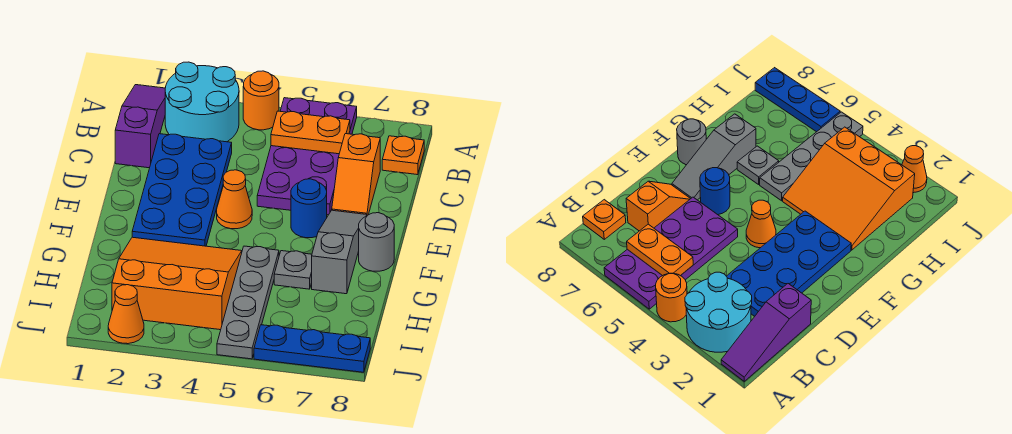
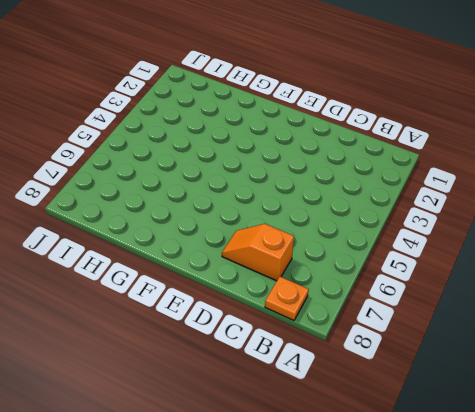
none -> purple 1x3 slope [115,85,165,168]
none -> cyan 2x2 round brick [165,62,239,142]
none -> orange 1x1 round brick [243,71,279,130]

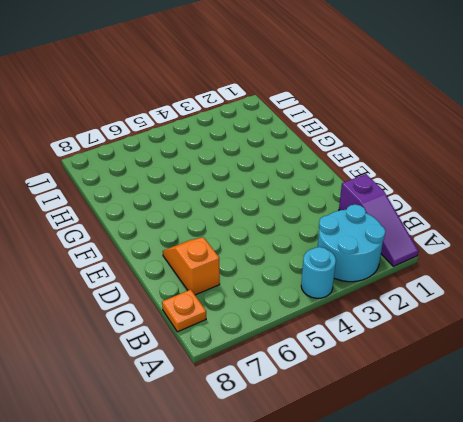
cyan 1x1 round brick [301,247,336,298] -> orange 1x1 round brick [243,71,279,130]
none -> purple 2x4 plate [257,98,357,215]
none -> blue 2x4 plate [132,134,232,246]
none -> orange 1x1 cone [217,170,252,229]

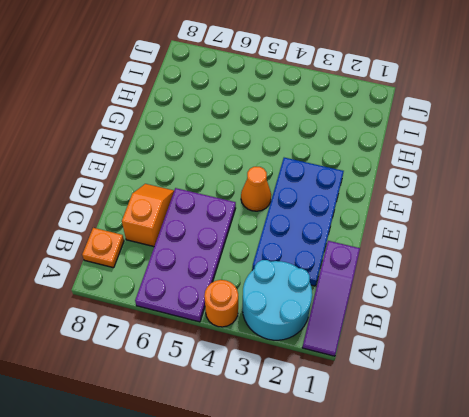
none -> blue 1x1 round brick [291,179,327,238]
none -> grey 1x3 slope [312,210,367,294]
none -> grey 1x1 round brick [359,213,394,271]

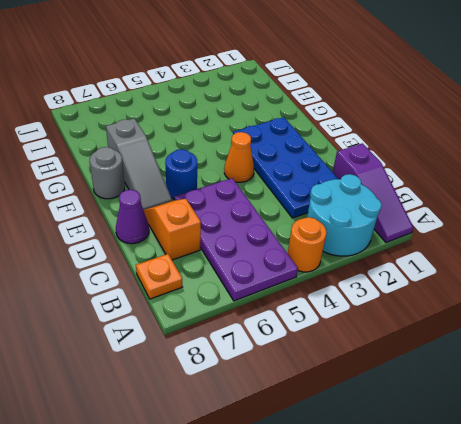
purple 1x1 cone [116,190,149,244] -> none
none -> orange 3x3 slope [112,237,242,330]
none -> grey 1x4 plate [217,246,279,359]
none -> grey 1x1 plate [274,251,312,289]

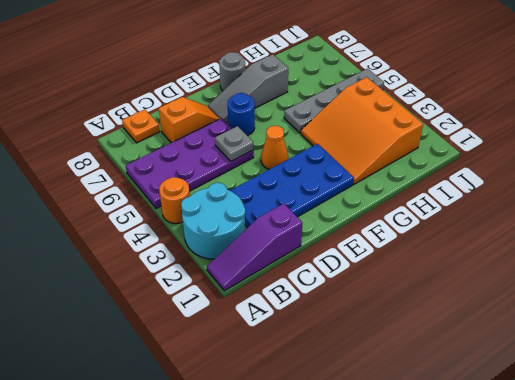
grey 1x1 plate [215,126,253,161] -> grey 1x1 plate moved to [274,251,312,289]
none -> orange 1x1 cone [108,285,144,344]
none -> blue 1x3 plate [254,325,370,372]
none -> orange 1x2 plate [271,111,350,154]

